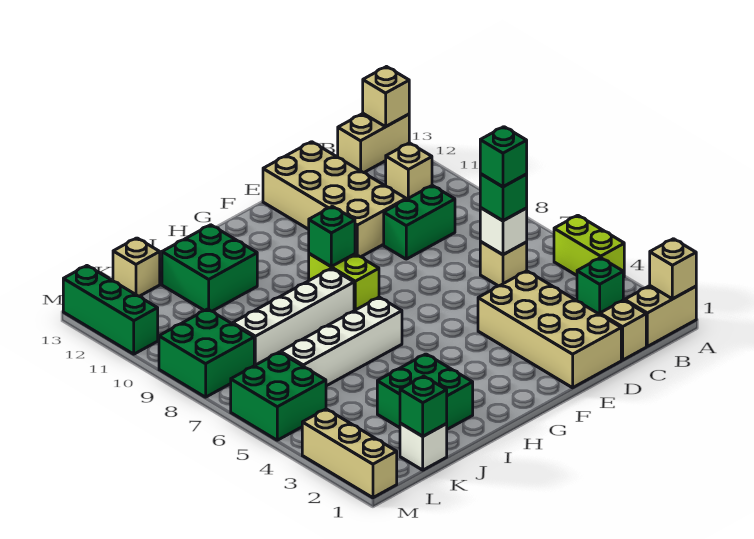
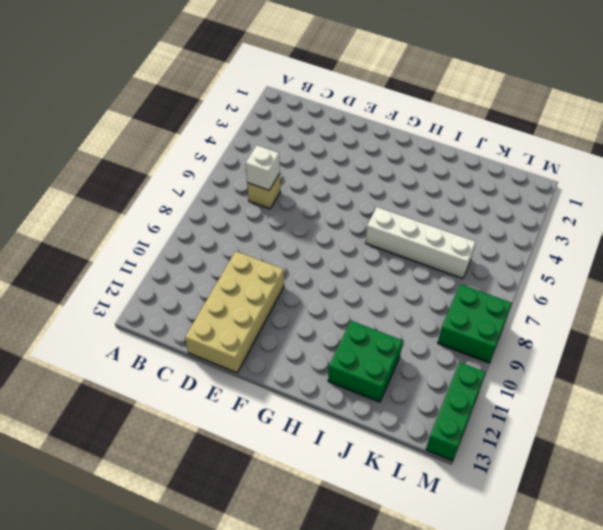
none -> tan 1x2 brick [625,286,696,346]
none -> lime 1x2 brick [554,215,624,277]
none -> tan 1x2 brick [338,114,409,173]

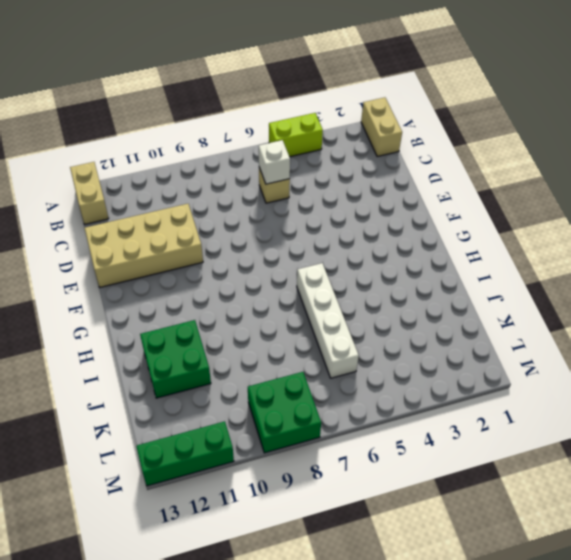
none -> green 1x1 brick [577,258,623,314]
none -> tan 1x1 brick [386,143,432,199]
none -> tan 1x1 brick [600,300,646,360]

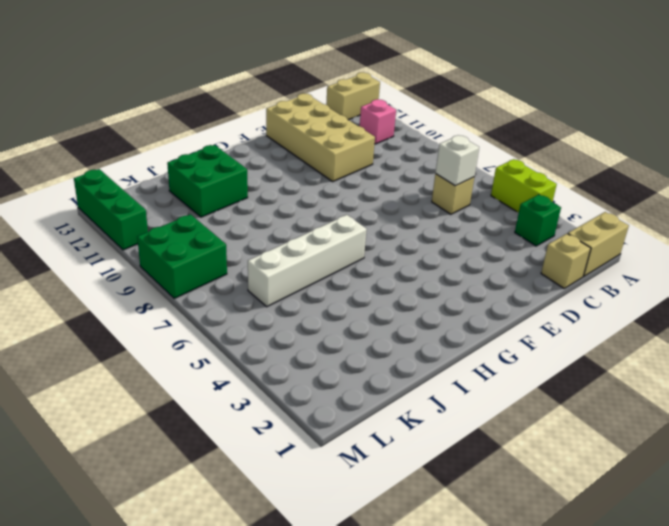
pink 1x1 brick [360,99,396,144] -> tan 1x1 brick [386,143,432,199]
none -> green 1x2 brick [384,185,455,259]
none -> tan 2x4 brick [478,271,621,388]
none -> lime 1x2 brick [309,254,379,311]

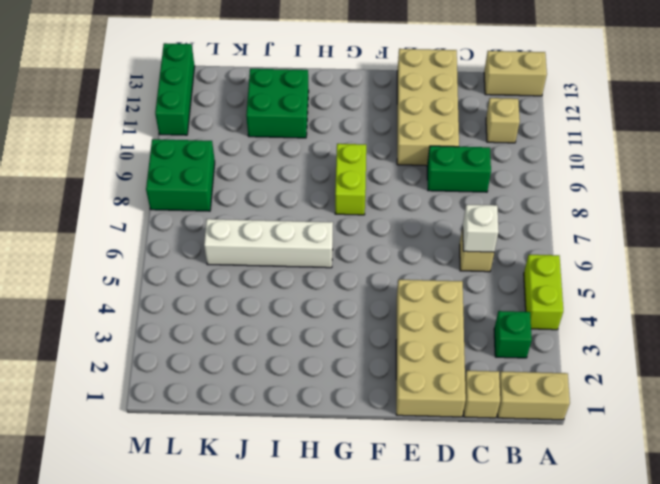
none -> white 1x4 brick [233,268,354,366]
none -> green 2x2 brick [377,354,473,429]
none -> white 1x1 brick [400,423,447,470]

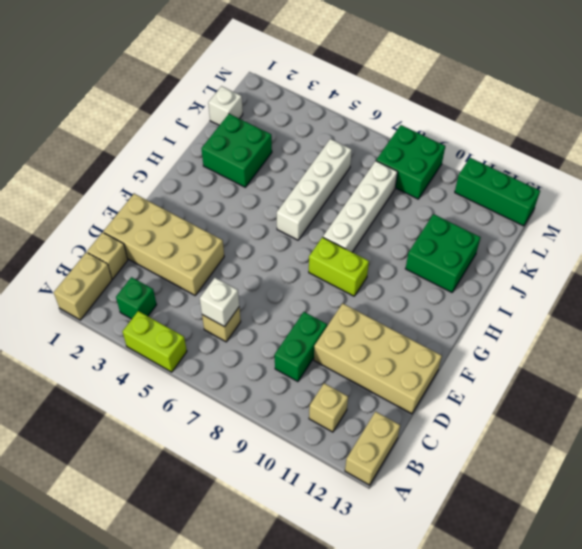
none -> tan 1x1 brick [113,238,160,296]
none -> green 2x2 brick [231,352,326,440]
none -> tan 1x3 brick [302,409,397,498]

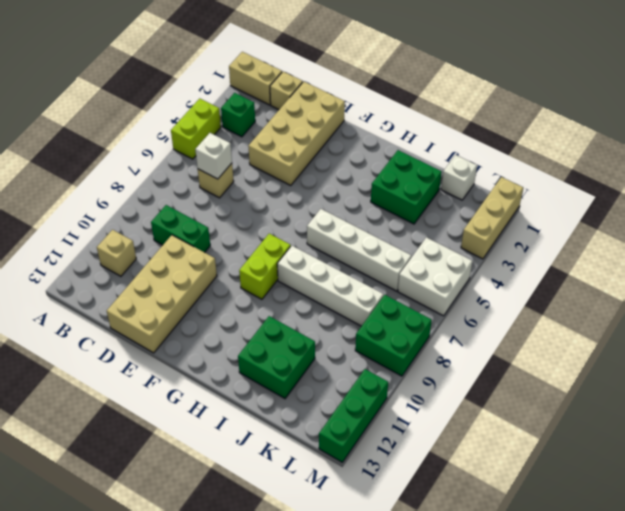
white 2x2 brick [398,237,472,316] -> green 2x2 brick [231,352,326,440]
none -> tan 1x2 brick [338,114,409,173]
none -> tan 1x1 brick [113,238,160,296]
none -> tan 1x1 brick [650,239,696,299]

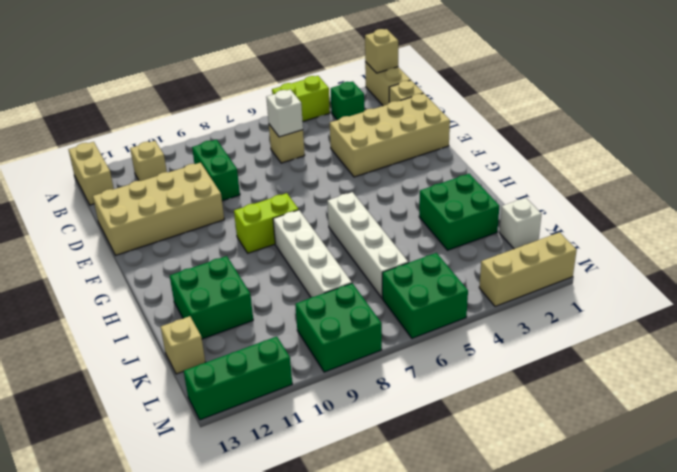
none -> tan 1x1 brick [363,67,409,127]
none -> green 1x1 brick [309,206,355,266]
none -> green 1x1 brick [400,376,447,436]

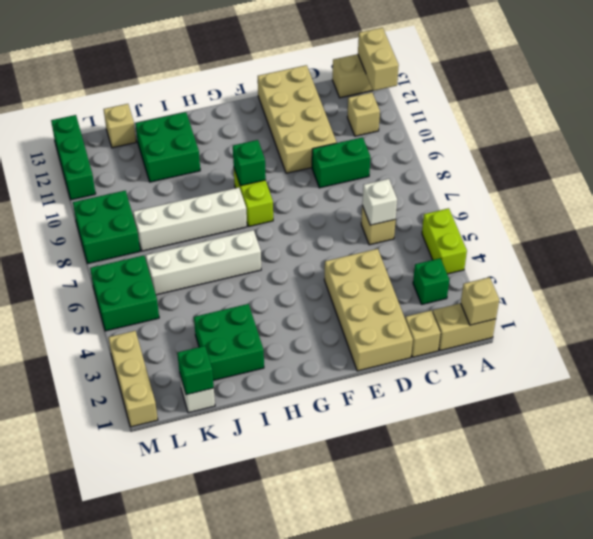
tan 1x2 brick [358,28,399,91] -> tan 1x1 brick [363,67,409,127]
none -> green 1x1 brick [480,174,527,221]
none -> green 1x1 brick [480,127,527,187]

